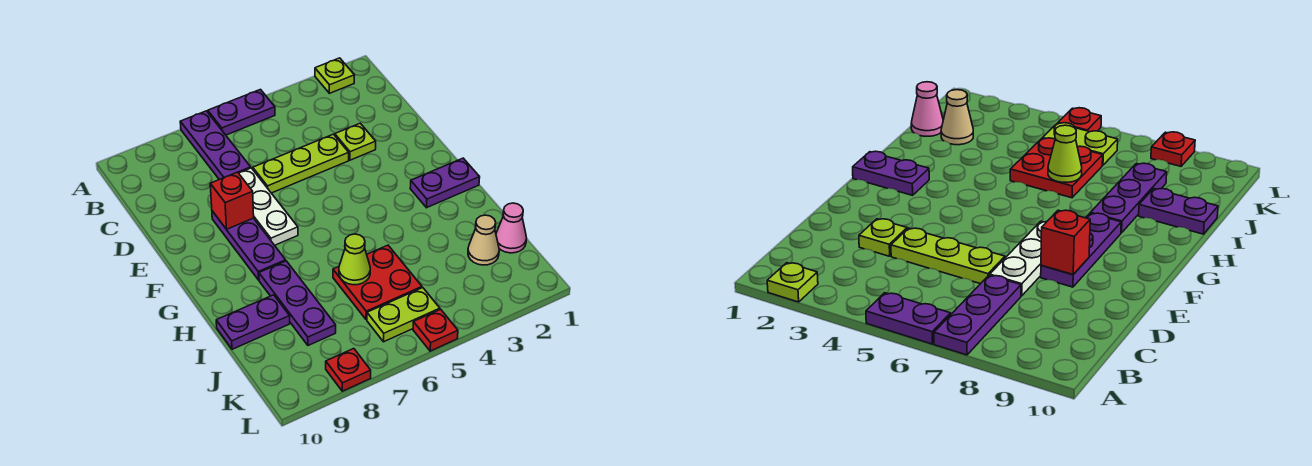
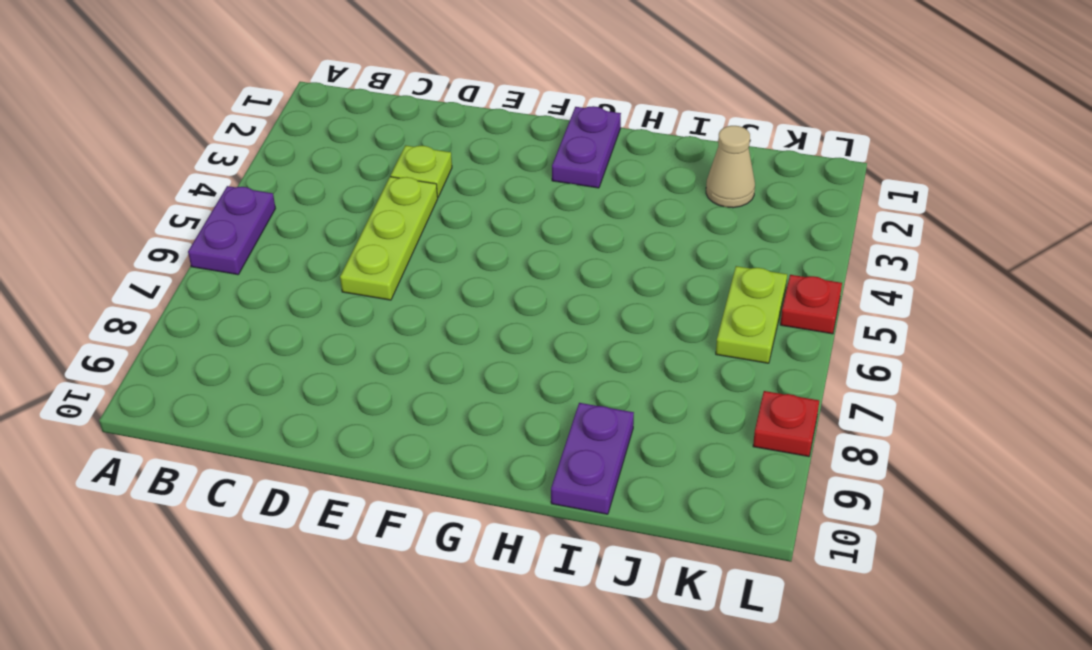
none -> lime 1x1 plate [315,58,355,93]
none -> purple 1x3 plate [180,111,251,180]
none -> white 1x3 plate [239,168,298,245]

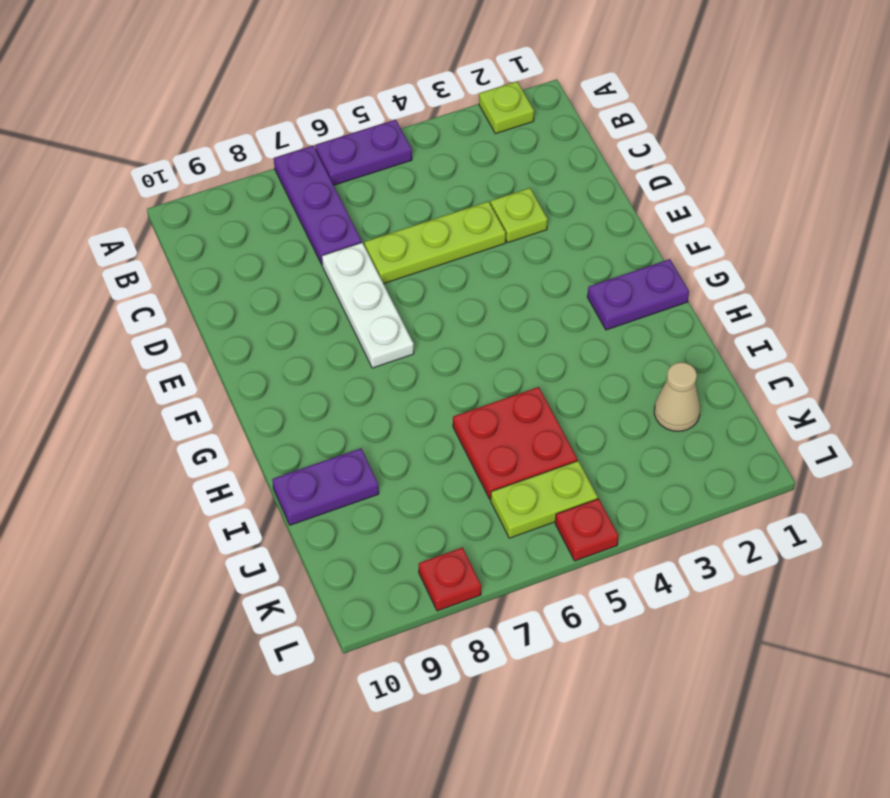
none -> purple 1x3 plate [212,211,286,280]
none -> purple 1x3 plate [259,261,336,345]
none -> pink 1x1 cone [496,203,527,253]

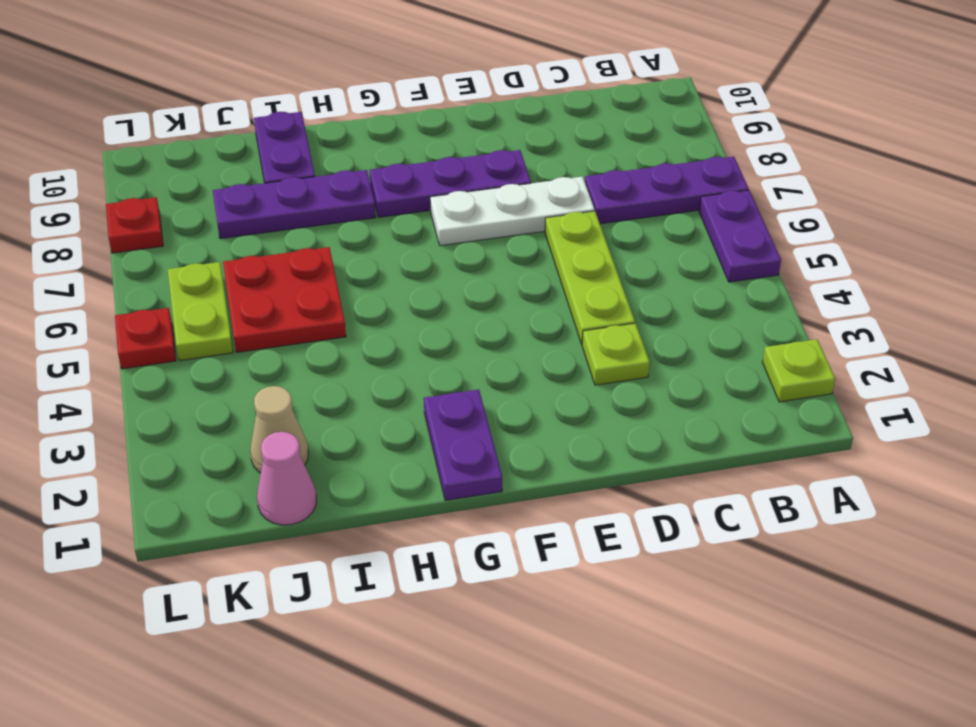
none -> red 1x1 brick [210,172,254,230]
none -> lime 1x1 cone [339,234,370,285]

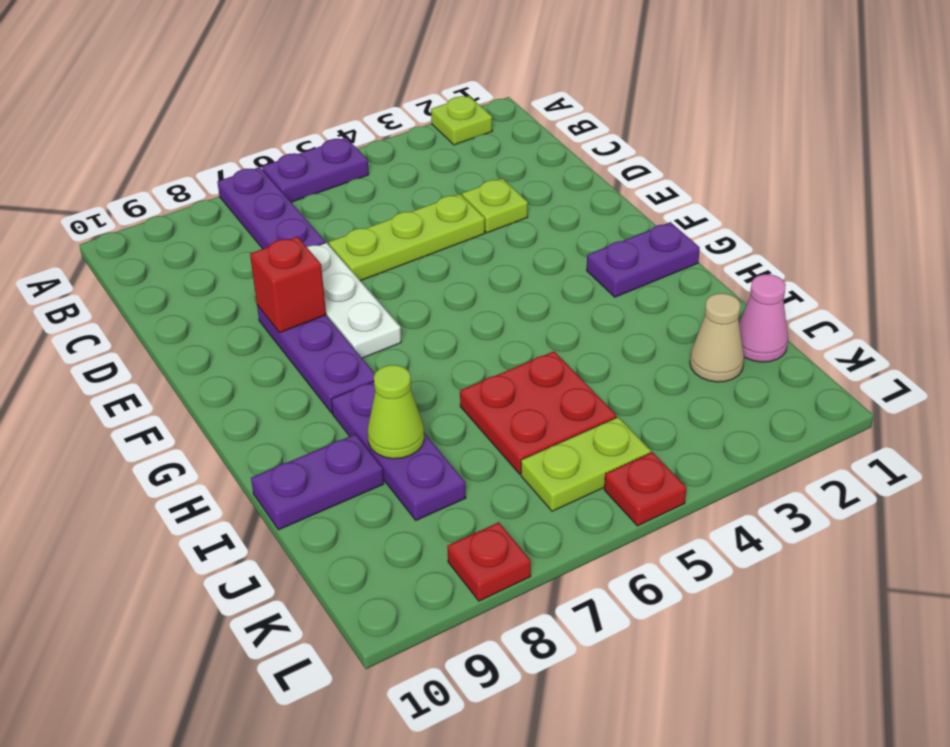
lime 1x1 cone [368,365,424,459] -> lime 1x1 cone moved to [339,234,370,285]

